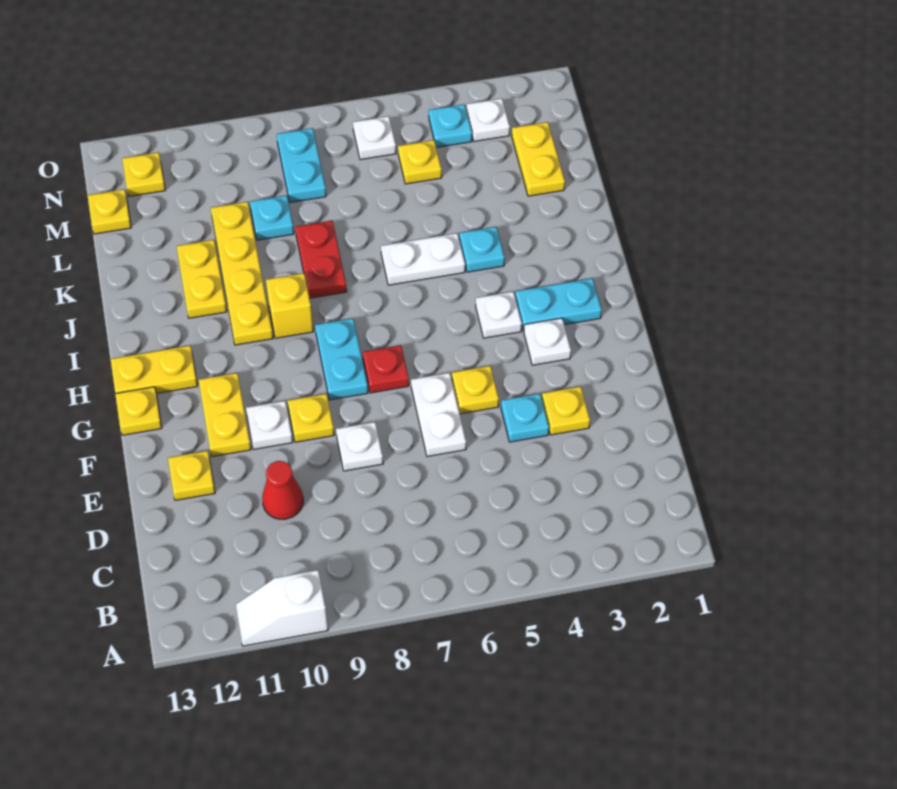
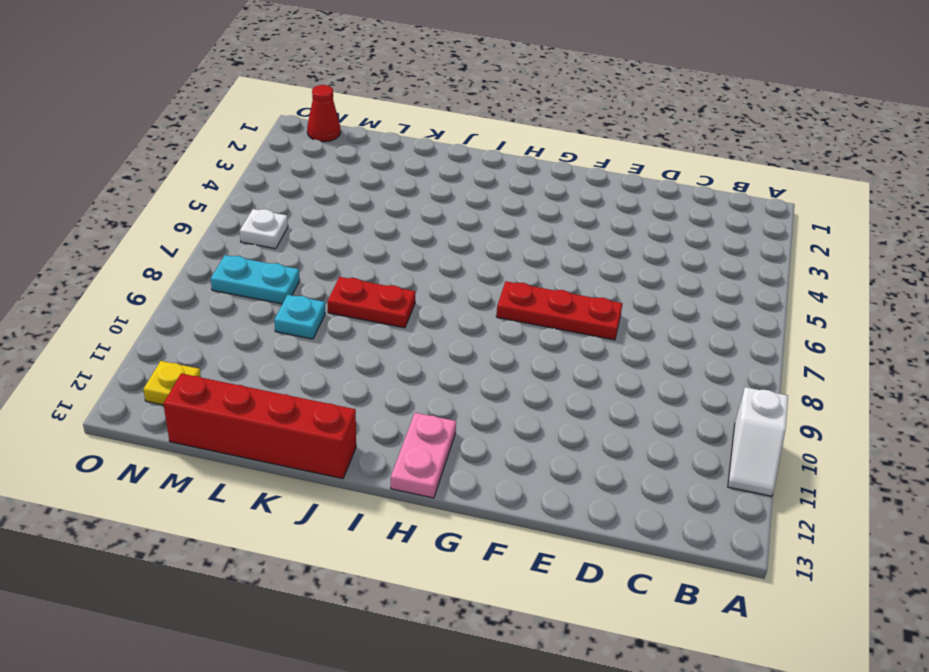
red 1x3 plate [496,281,623,340] -> red 1x1 plate [363,345,409,393]
pink 1x2 plate [391,413,456,498] -> yellow 1x2 plate [110,345,198,393]
red 1x4 brick [163,374,356,479] -> yellow 1x1 plate [87,189,131,234]
red 1x1 cone [307,85,341,142] -> red 1x1 cone moved to [262,461,303,519]
none -> yellow 1x1 plate [542,387,590,435]
none -> cyan 1x1 plate [501,394,549,442]
none -> white 1x2 plate [411,373,466,456]
none -> white 1x1 plate [336,422,383,471]

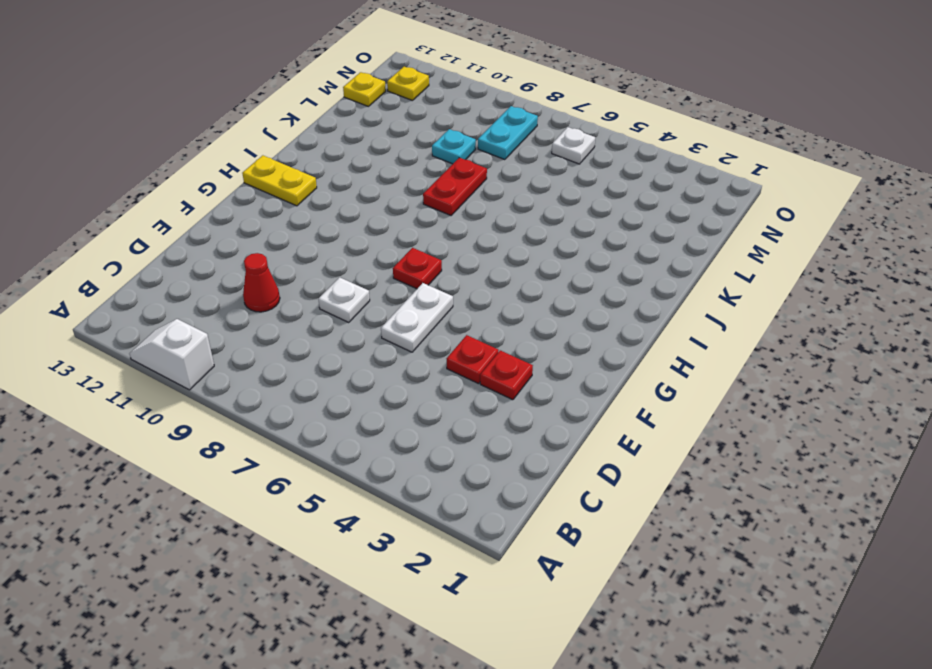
red 1x1 plate [480,350,533,400] -> yellow 1x1 plate [542,387,590,435]
red 1x1 plate [447,335,499,384] -> cyan 1x1 plate [501,394,549,442]
none -> yellow 1x1 plate [168,451,215,500]
none -> yellow 1x1 plate [452,366,499,414]
none -> yellow 1x1 plate [288,394,334,442]
none -> white 1x1 plate [246,401,293,450]

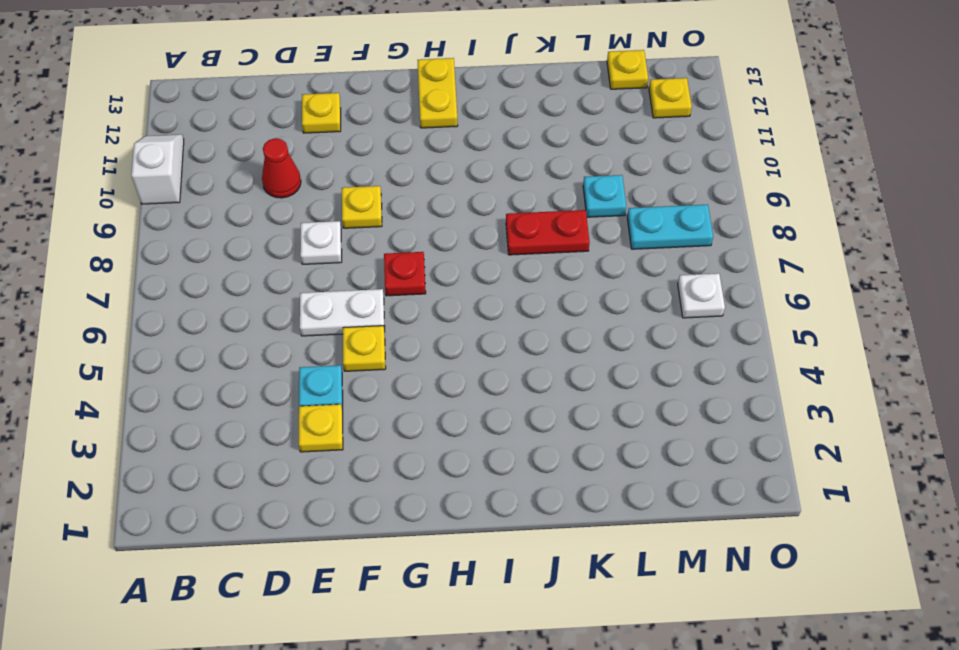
none -> white 1x1 plate [246,401,293,450]
none -> yellow 1x2 plate [199,373,251,457]
none -> white 1x1 plate [524,318,571,365]
none -> cyan 1x2 plate [315,318,368,400]

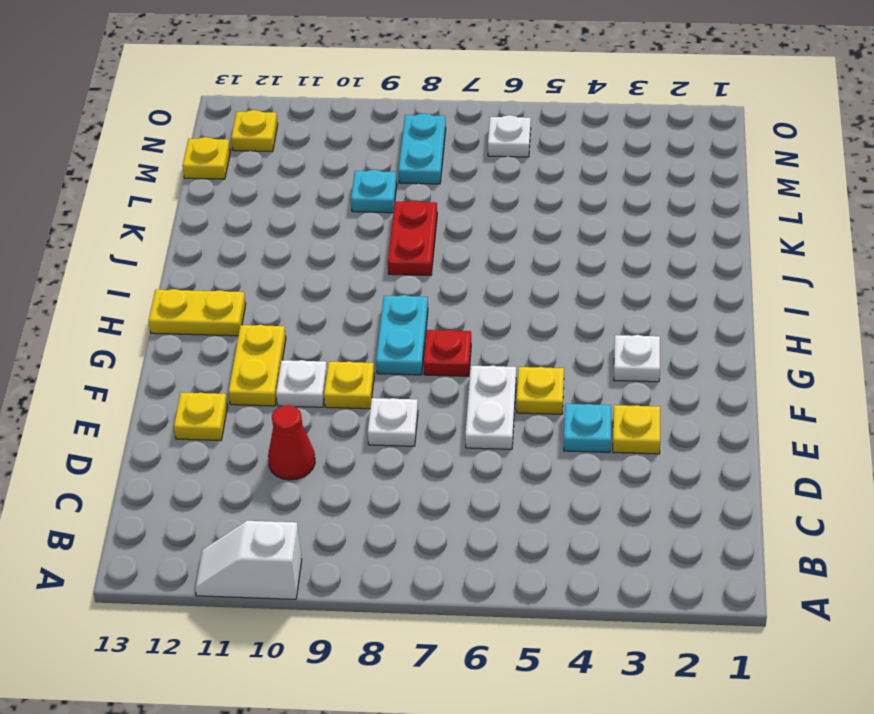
none -> yellow 1x1 plate [115,387,162,435]
none -> cyan 1x2 plate [515,278,602,331]
none -> white 1x1 plate [476,292,522,338]
none -> yellow 1x1 brick [266,273,314,338]

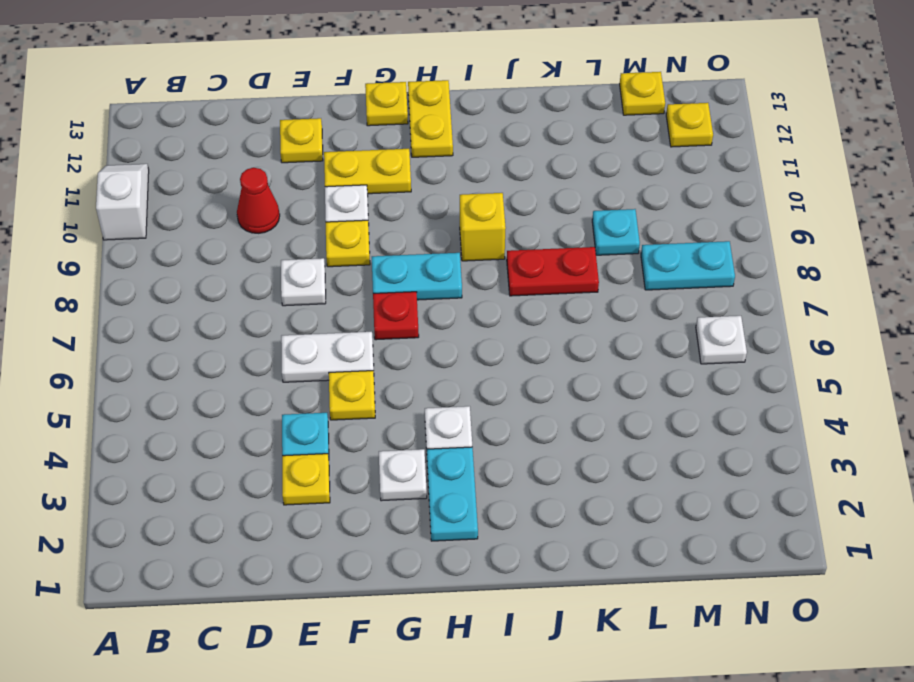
none -> yellow 1x4 plate [211,202,273,345]
none -> cyan 1x1 plate [459,227,505,272]
none -> white 1x2 plate [381,233,465,285]
none -> yellow 1x2 plate [177,240,227,318]

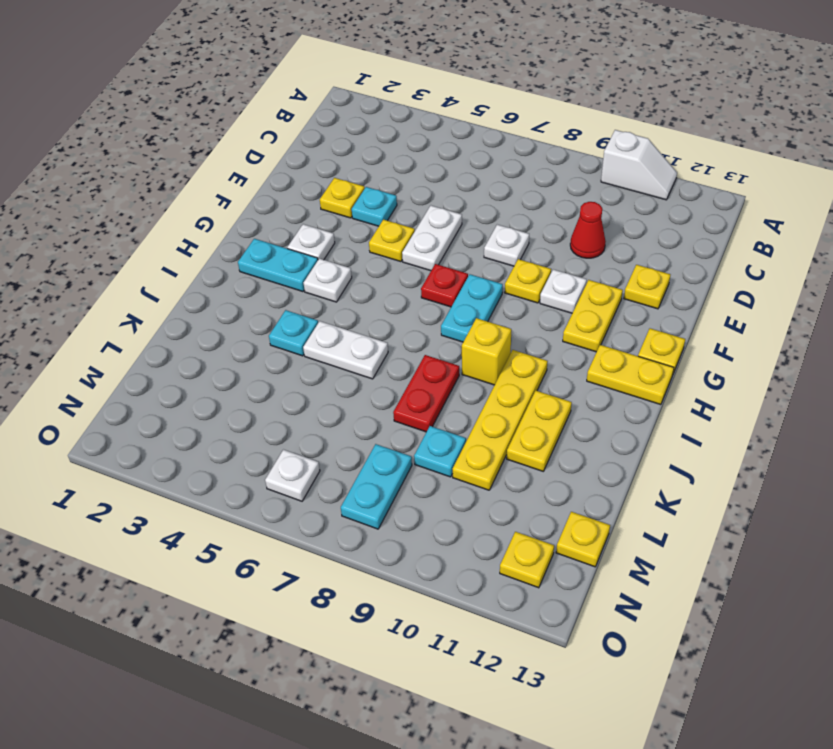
none -> yellow 1x2 plate [512,122,565,196]
none -> yellow 1x1 plate [398,140,442,184]
none -> white 1x1 plate [466,98,510,141]
none -> cyan 1x1 plate [429,104,472,148]

